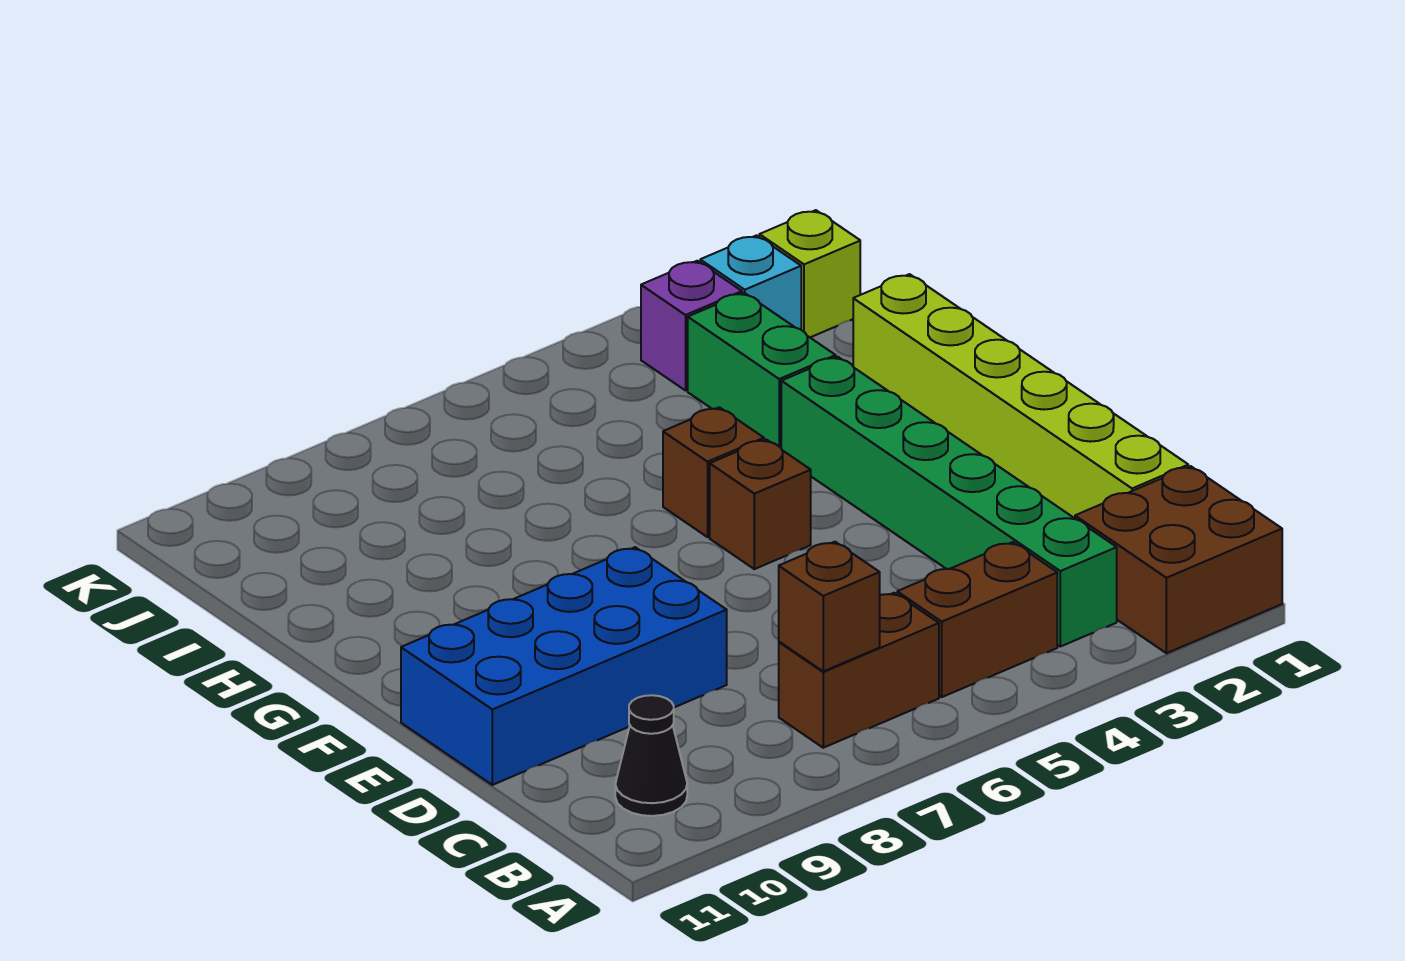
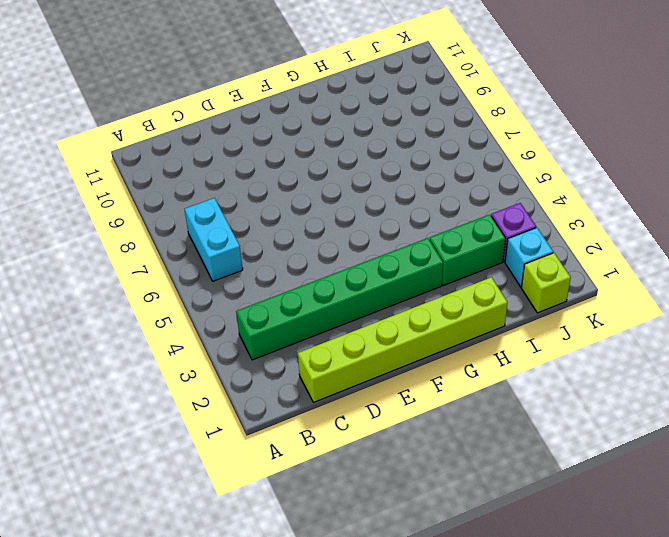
cyan 1x2 brick [185,198,243,281] -> brown 1x2 brick [779,593,939,748]
none -> brown 2x2 brick [1075,466,1282,653]
none -> brown 1x2 brick [897,542,1057,697]
none -> black 1x1 cone [615,695,687,816]

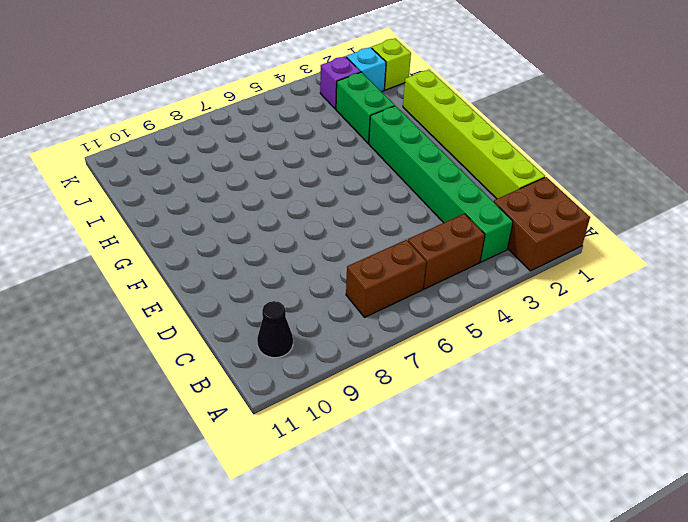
none -> blue 2x4 brick [401,547,727,785]
none -> brown 1x1 brick [710,439,811,569]
none -> brown 1x1 brick [663,407,764,537]

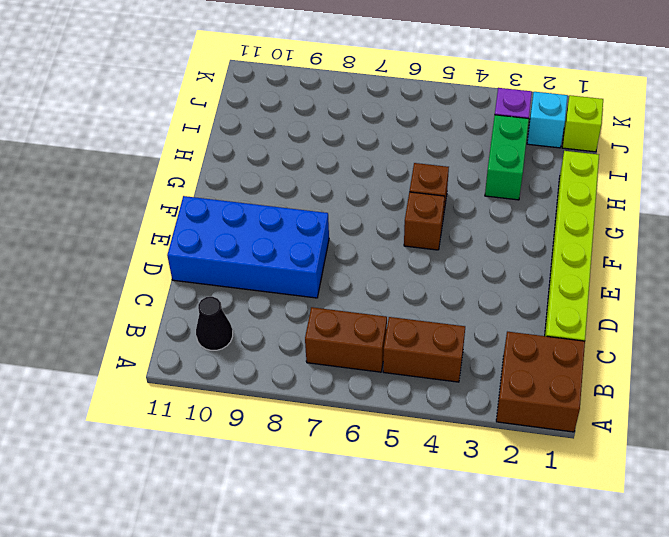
none -> green 1x6 brick [781,357,1117,647]
none -> brown 1x1 brick [779,542,880,671]

